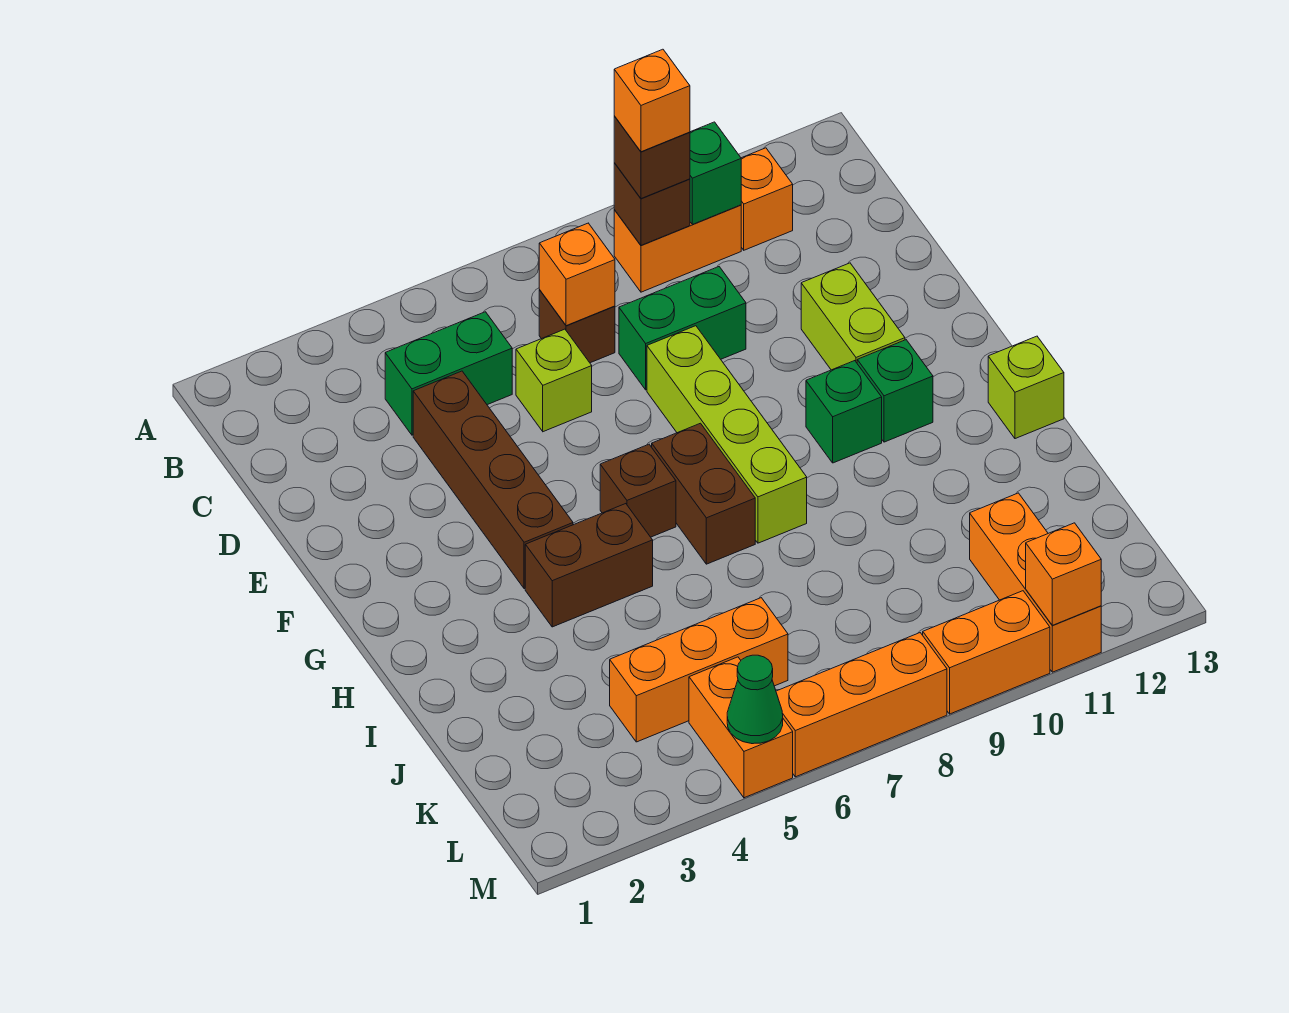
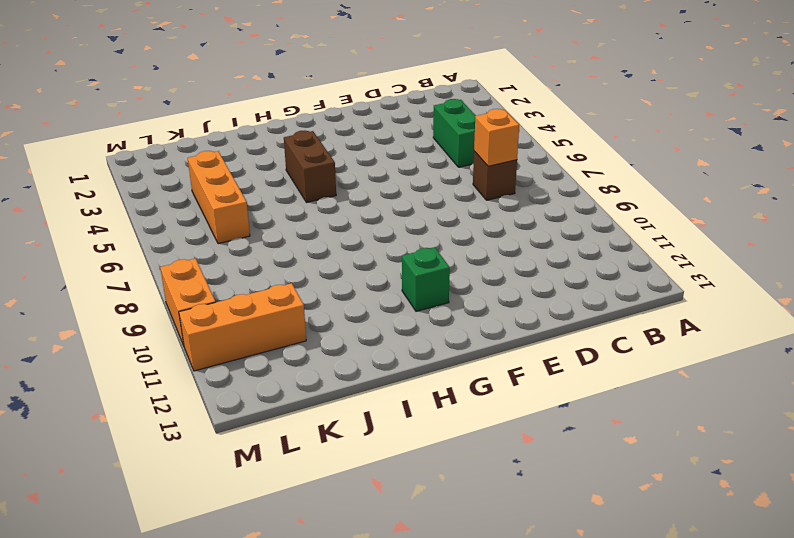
none -> orange 1x2 brick [614,205,741,292]
none -> orange 1x1 brick [741,148,793,250]
none -> brown 1x4 brick [413,371,573,589]

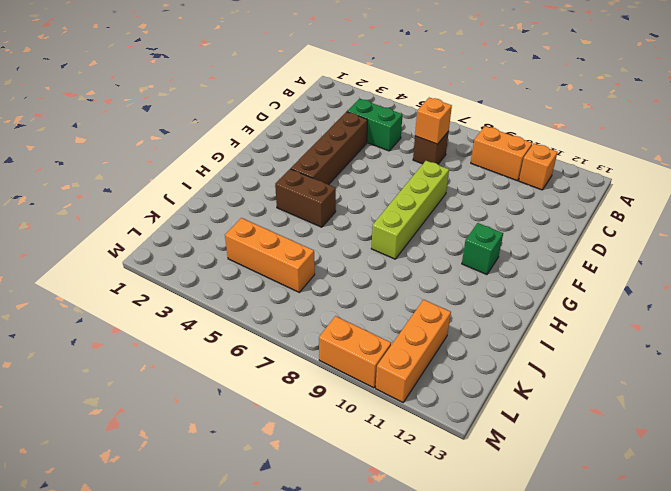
none -> lime 1x1 brick [516,329,592,432]
none -> green 1x2 brick [619,267,746,390]
none -> lime 1x2 brick [801,263,905,370]

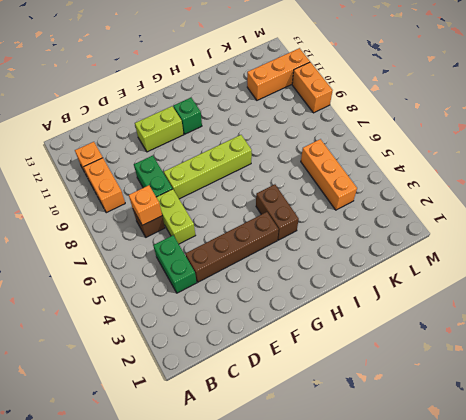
lime 1x2 brick [156,189,195,244] -> lime 1x1 brick [516,329,592,432]
none -> brown 1x1 brick [600,444,676,537]
none -> brown 1x2 brick [652,423,755,564]
none -> green 1x1 brick [806,361,882,463]

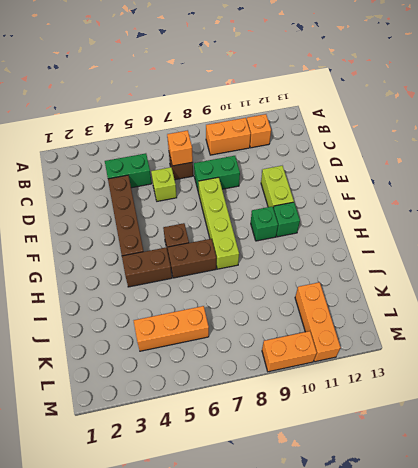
brown 1x2 brick [168,239,217,278] -> brown 1x2 brick turned to [652,423,755,564]
none -> lime 1x1 brick [988,336,1064,439]
none -> orange 1x2 brick [689,657,793,798]
none -> orange 1x3 brick [776,633,947,777]

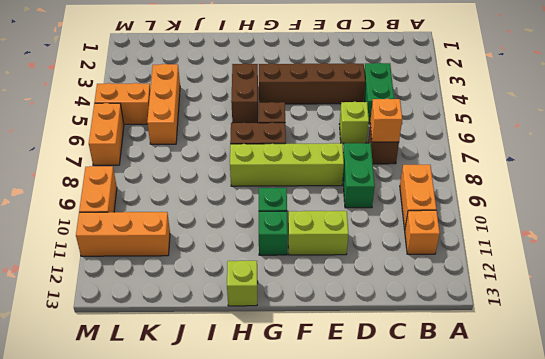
orange 1x2 brick [89,103,124,165] -> orange 1x3 brick [776,633,947,777]
none -> brown 1x1 brick [614,163,690,245]
none -> green 1x1 brick [690,122,741,224]
none -> green 1x1 cone [727,655,783,744]

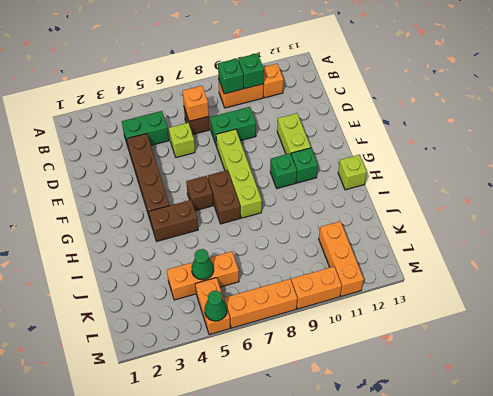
green 1x1 brick [218,59,243,94] -> brown 1x1 brick [614,163,690,245]
green 1x1 cone [191,249,214,280] -> none
none -> orange 1x1 brick [1026,523,1101,625]
none -> brown 1x1 brick [614,116,690,199]
none -> orange 1x1 brick [614,49,690,152]

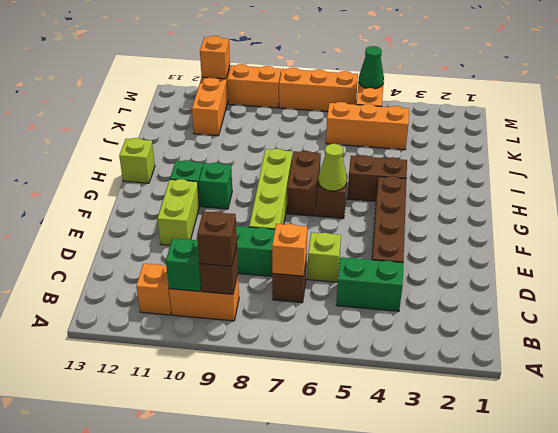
lime 1x1 cone [318,144,347,191] -> none
none -> orange 1x1 brick [614,49,690,152]

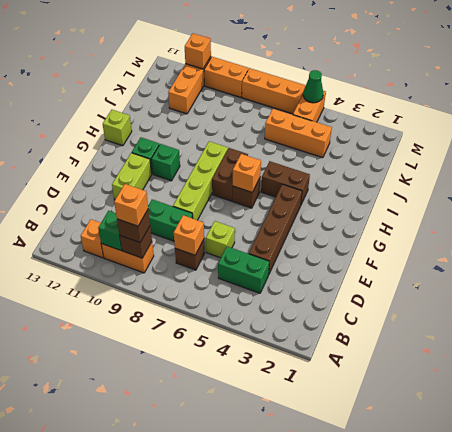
orange 1x1 brick [233,154,261,192] -> none

